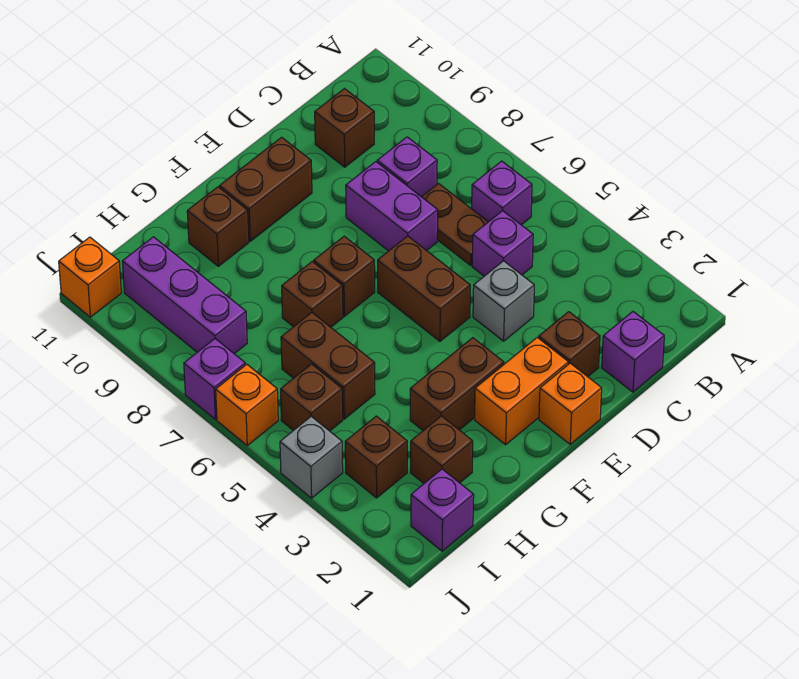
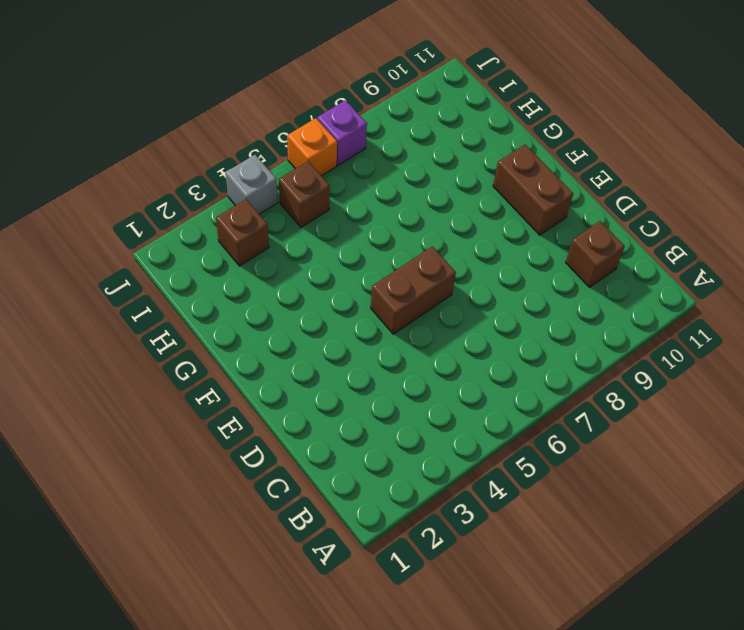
none -> purple 1x1 brick [472,161,532,225]
none -> purple 1x1 brick [602,312,664,392]
none -> purple 1x1 brick [472,211,533,276]

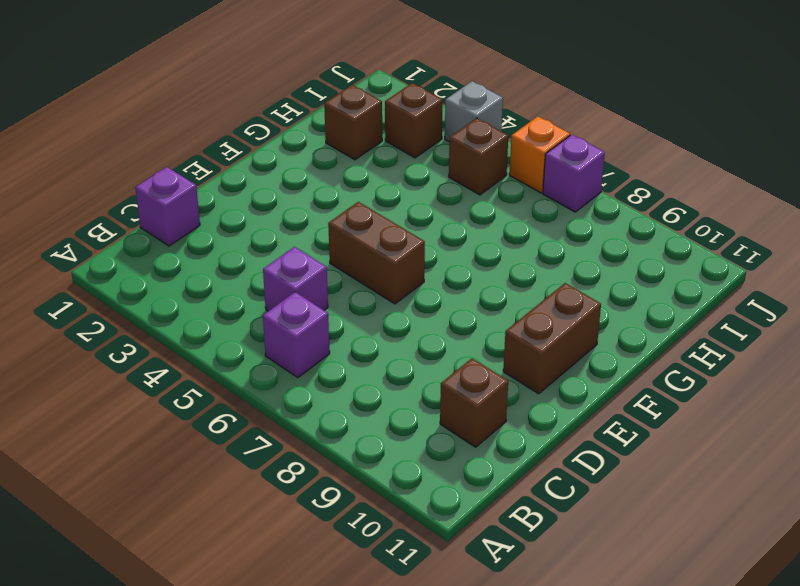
none -> brown 1x2 plate [422,184,488,265]
none -> purple 1x1 brick [377,137,437,197]
none -> brown 1x1 brick [539,312,600,377]

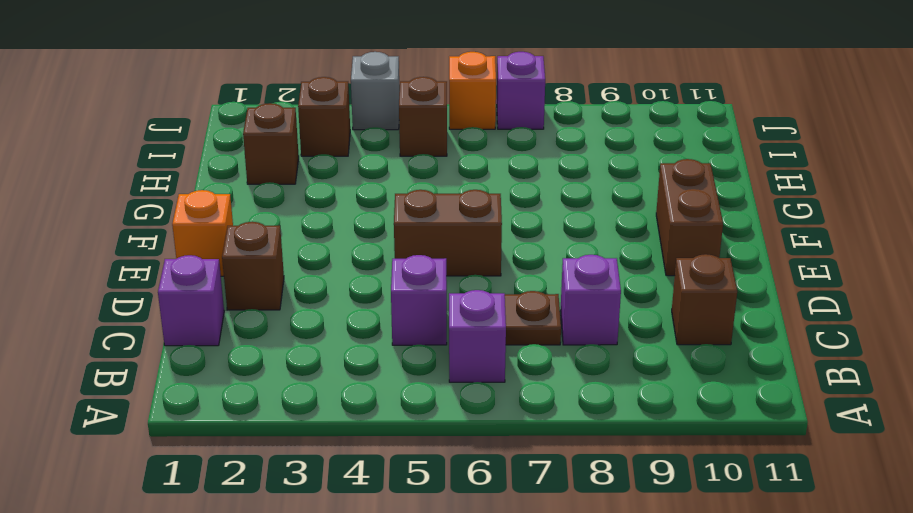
none -> grey 1x1 brick [473,261,534,341]
none -> purple 1x2 brick [346,162,438,251]
none -> orange 1x2 brick [475,337,569,445]

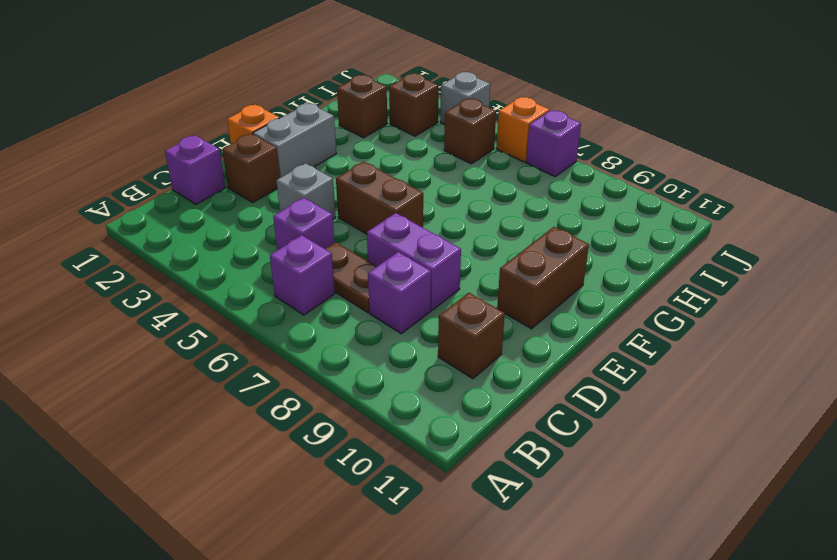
grey 1x2 brick [253,103,336,178] -> orange 1x2 brick [475,337,569,445]
none -> brown 1x2 brick [410,338,504,430]
none -> brown 1x1 brick [314,236,375,316]
none -> brown 1x1 brick [282,262,343,327]

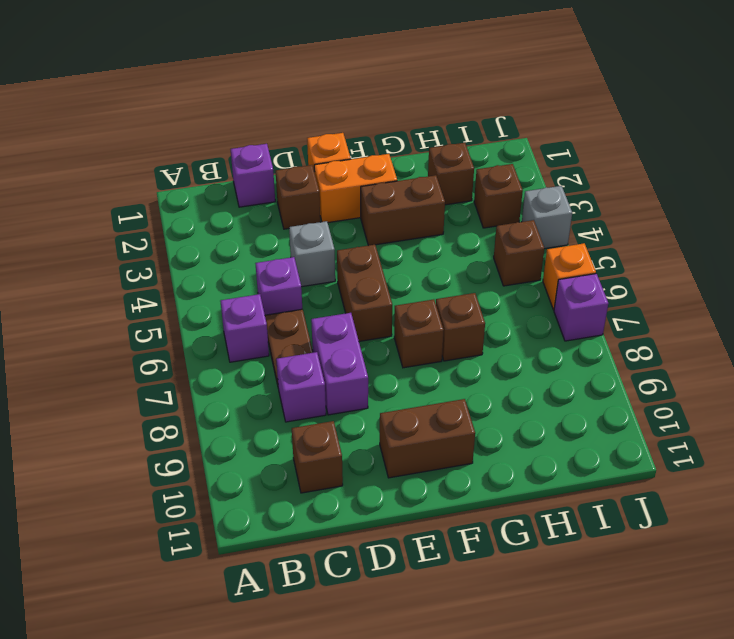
none -> brown 1x1 brick [187,187,249,266]
none -> brown 1x2 brick [281,313,375,419]
none -> purple 1x1 brick [411,469,474,551]

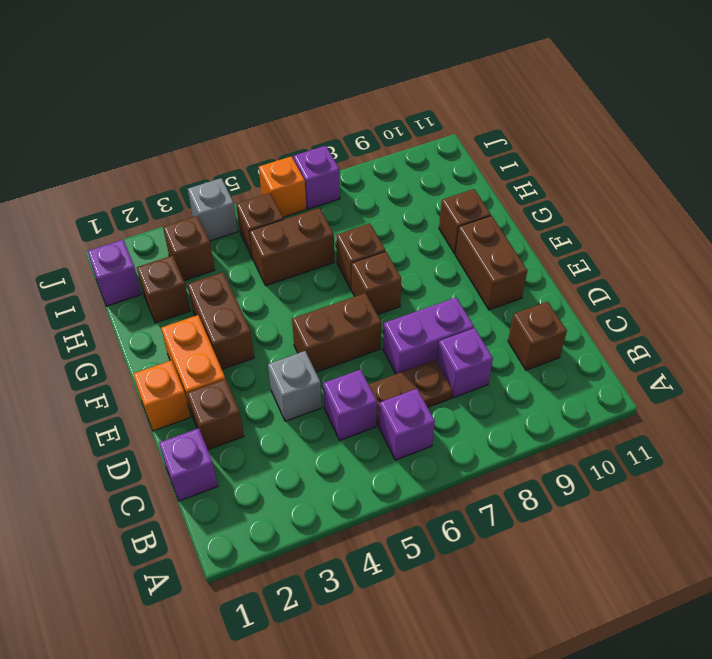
none -> purple 1x3 brick [122,237,247,354]
none -> orange 1x1 brick [59,237,121,317]

